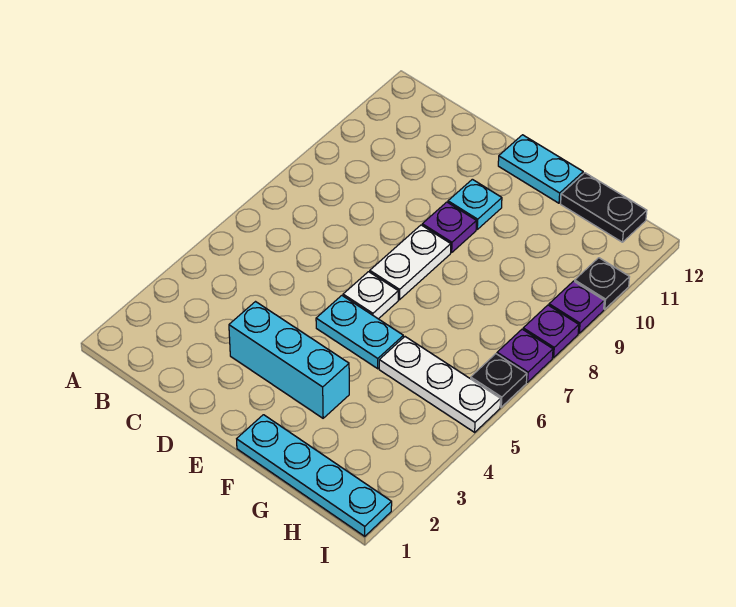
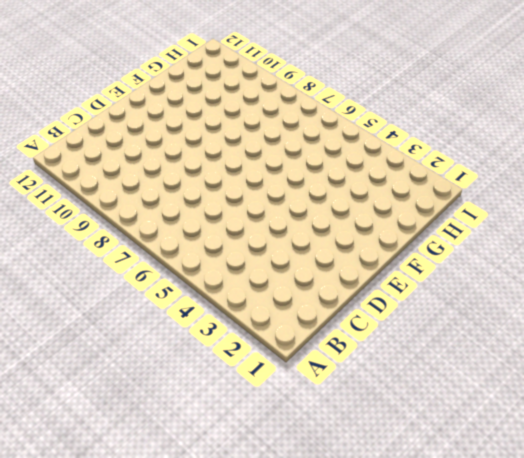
none -> cyan 1x3 brick [229,302,349,418]
none -> cyan 1x2 plate [316,296,403,369]
none -> white 1x1 plate [343,272,398,319]

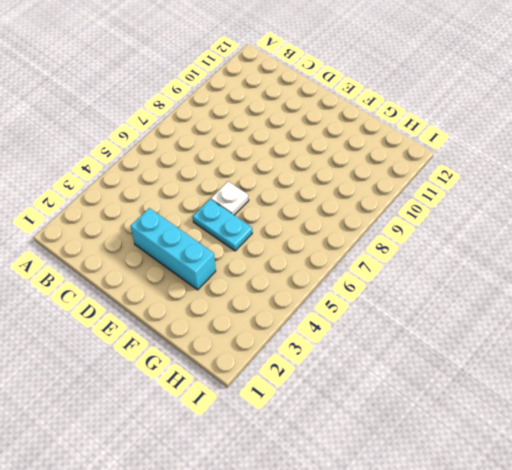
none -> white 1x2 plate [370,225,451,300]
none -> purple 1x1 plate [422,202,476,253]
none -> cyan 1x1 plate [448,179,502,229]

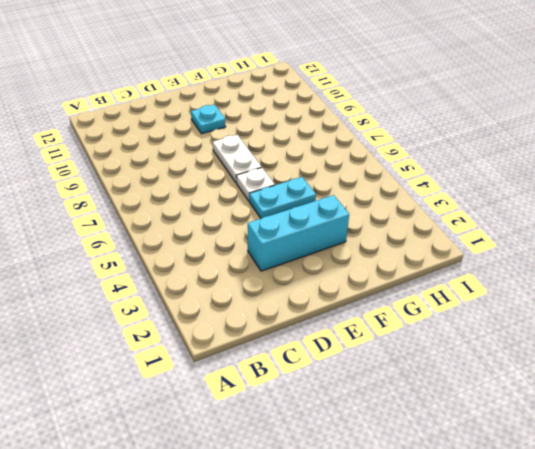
none -> purple 1x1 plate [422,202,476,253]
none -> cyan 1x2 plate [498,135,583,203]
none -> cyan 1x4 plate [237,415,392,536]

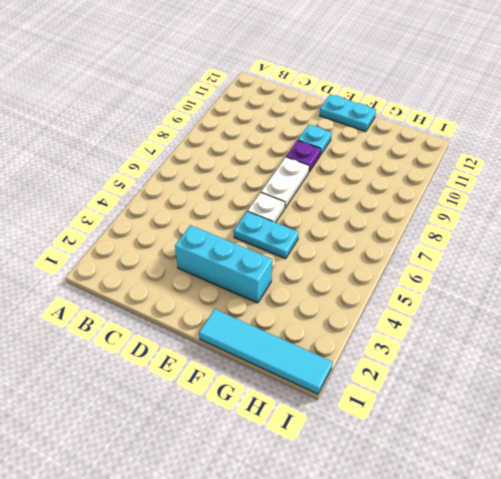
cyan 1x4 tile [199,309,333,394] -> cyan 1x4 plate [237,415,392,536]
none -> white 1x3 plate [379,337,500,432]
none -> black 1x2 plate [561,173,647,242]
none -> black 1x1 plate [471,354,527,407]

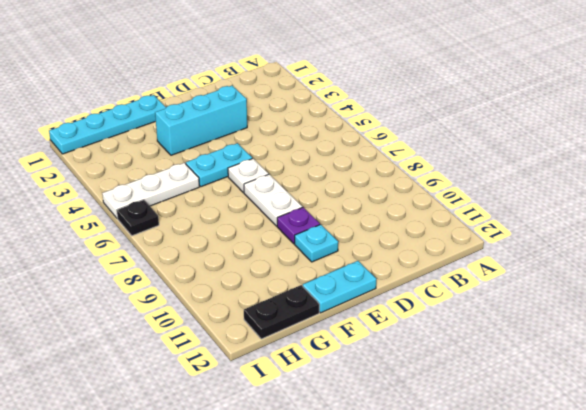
none -> purple 1x1 plate [497,329,553,382]
none -> purple 1x1 plate [523,305,579,358]
none -> purple 1x1 plate [549,281,604,333]

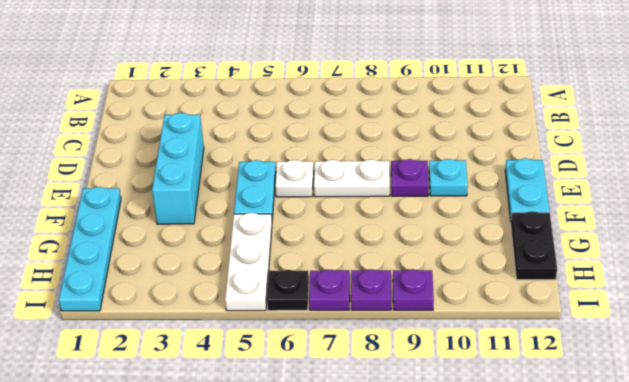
none -> black 1x1 plate [575,258,629,309]

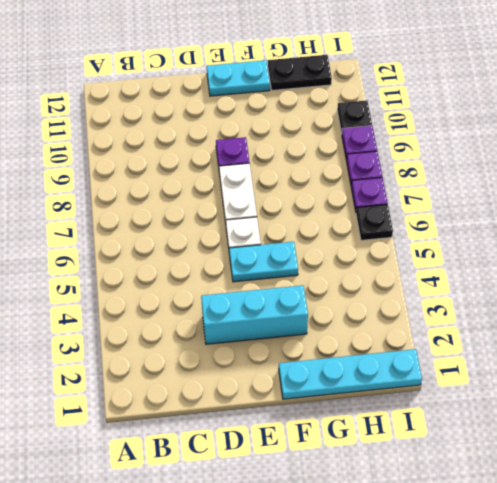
none -> cyan 1x1 plate [448,179,502,229]
none -> white 1x3 plate [379,337,500,432]

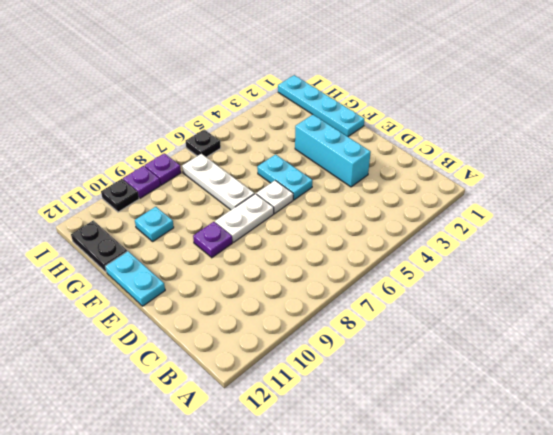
white 1x3 plate [182,154,254,210] -> white 1x3 plate moved to [379,337,500,432]
cyan 1x1 plate [135,207,174,241] -> cyan 1x1 plate moved to [448,179,502,229]
none -> purple 1x1 plate [497,329,553,382]

